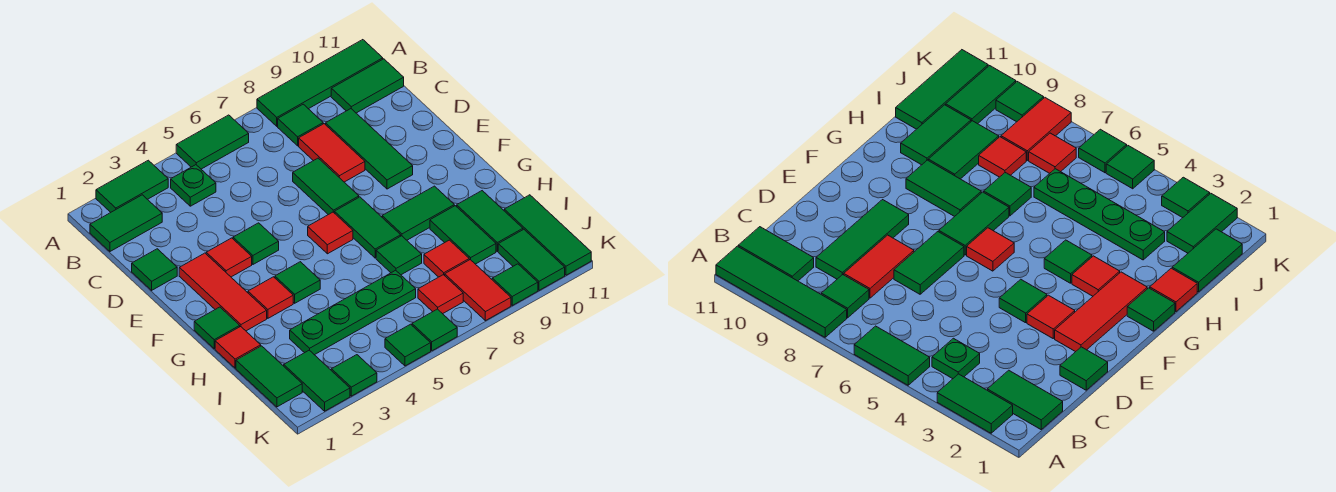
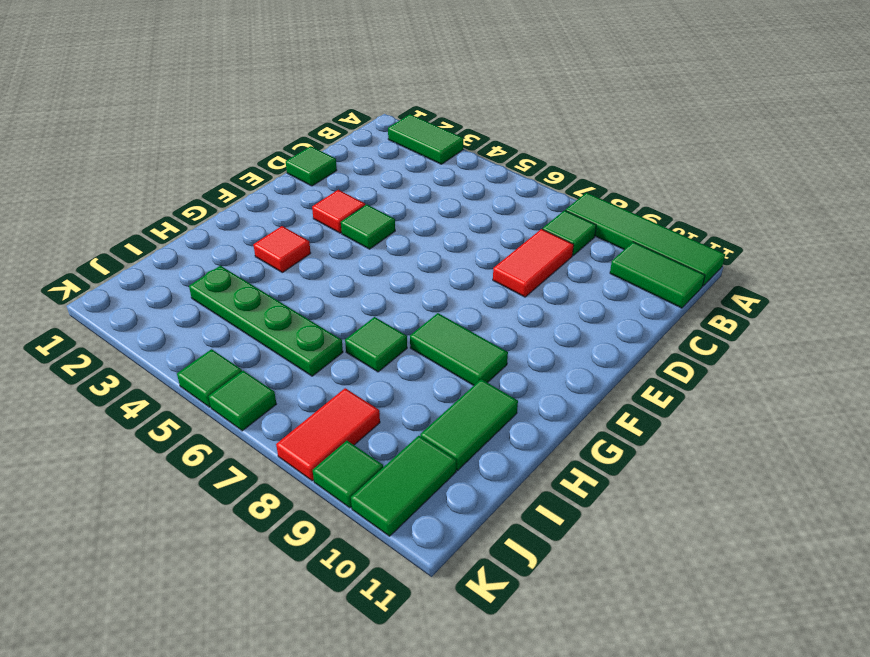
none -> green 1x2 tile [176,115,249,169]
none -> green 1x2 tile [90,195,162,251]
none -> green 1x1 plate [171,165,216,206]
none -> green 1x3 tile [326,109,413,189]

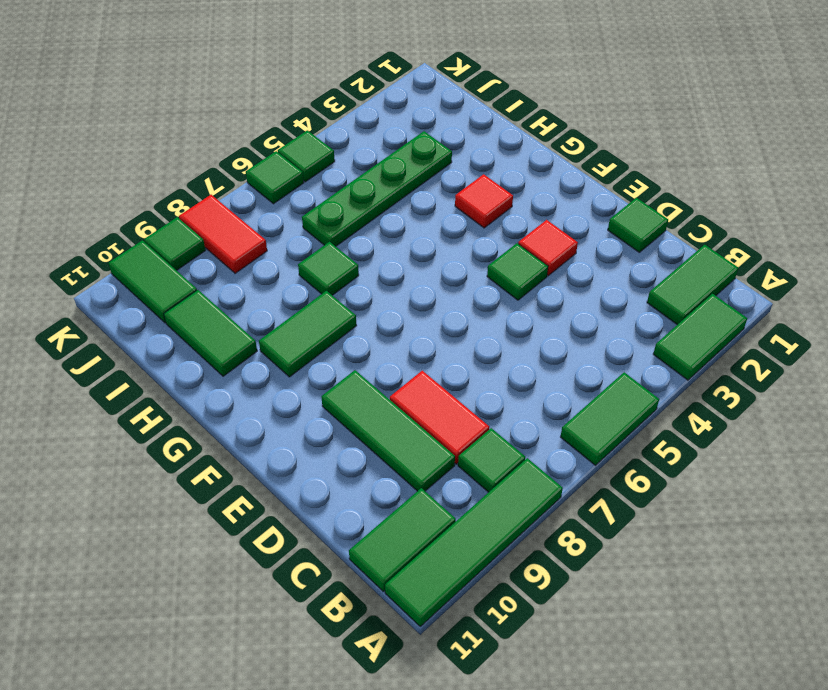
none -> green 1x1 plate [171,165,216,206]
none -> green 1x2 tile [293,158,359,215]
none -> red 1x3 tile [179,253,267,331]
none -> red 1x1 tile [308,212,353,254]

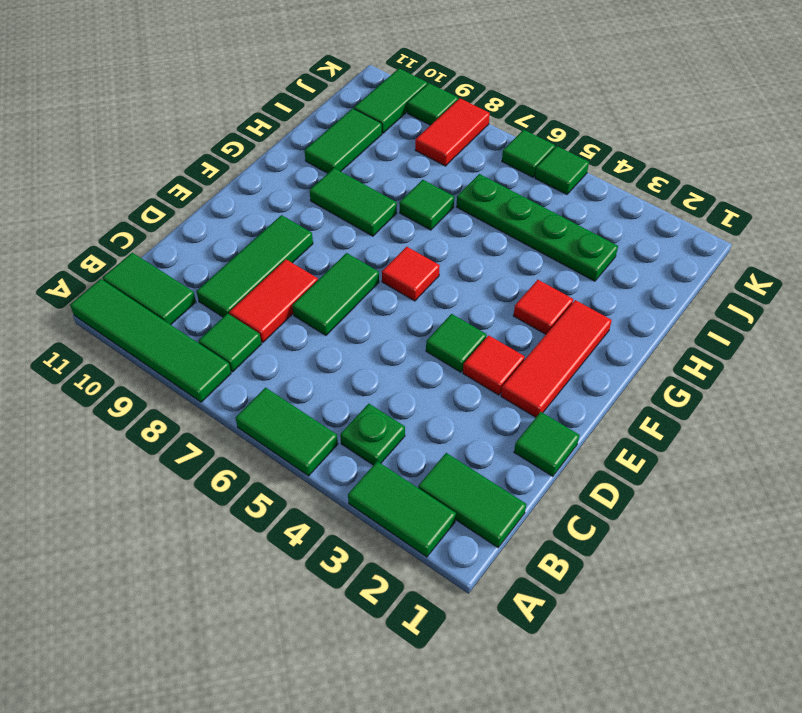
none -> green 1x2 tile [334,197,401,258]
none -> green 1x1 tile [194,307,240,349]
none -> green 1x1 tile [275,262,320,303]
none -> red 1x1 tile [215,327,261,368]

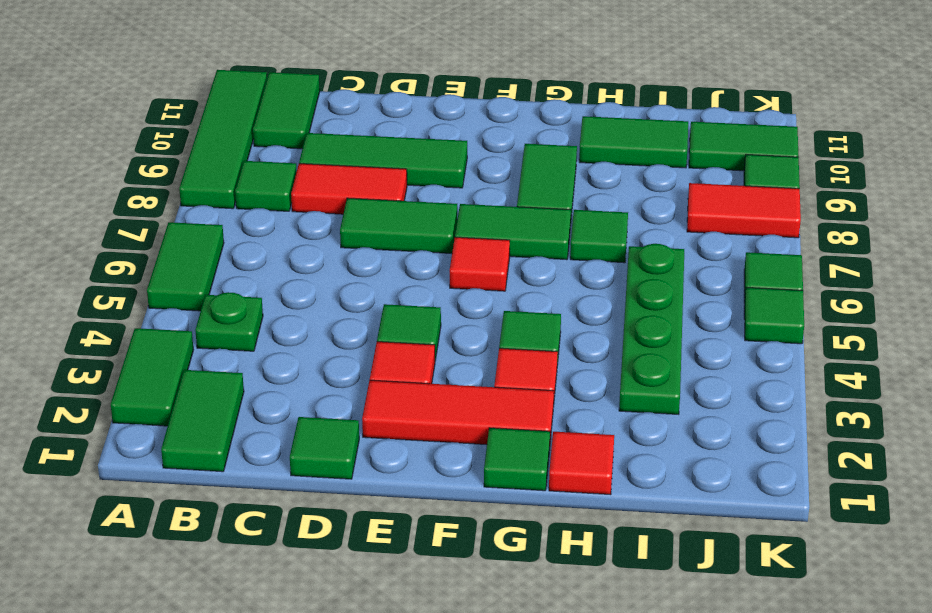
none -> green 1x2 tile [430,206,496,264]
none -> green 1x2 tile [236,346,302,407]
none -> red 1x1 tile [424,240,469,277]
none -> green 1x3 tile [504,195,591,275]

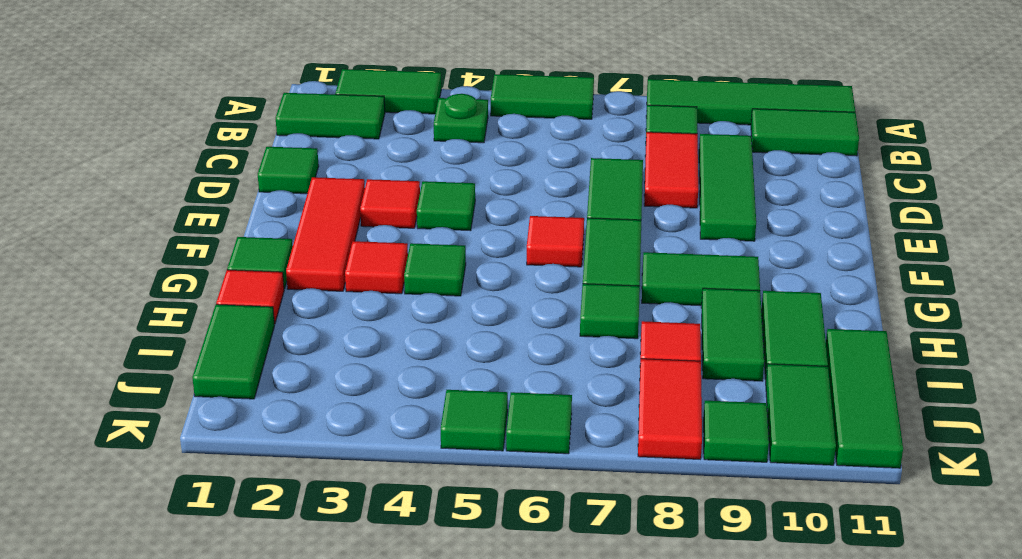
none -> green 1x4 plate [290,270,416,355]
none -> green 1x2 tile [284,350,350,411]
none -> red 1x1 tile [418,275,463,314]
none -> green 1x1 tile [331,355,377,396]

